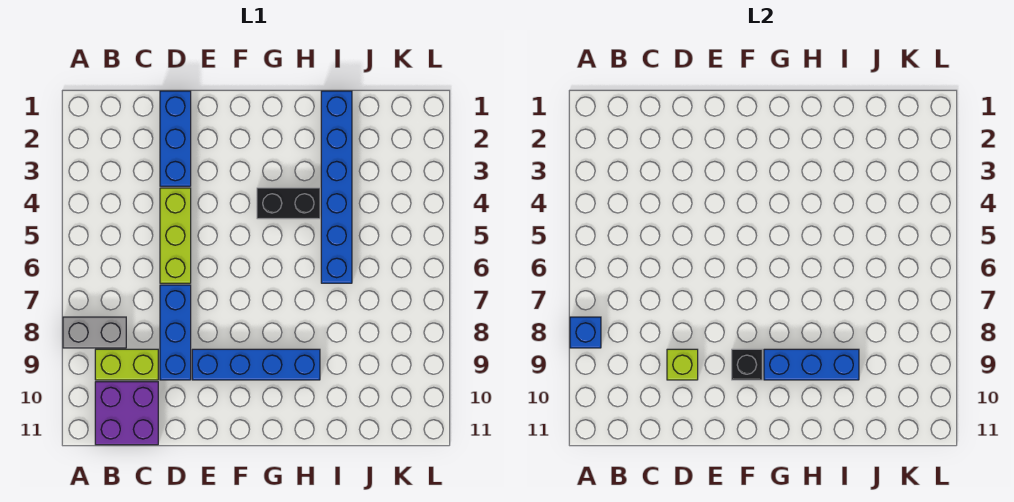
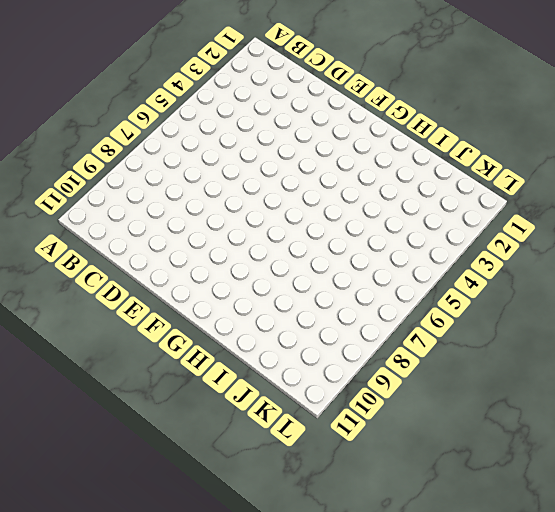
none -> grey 1x2 brick [63,317,126,348]
none -> lime 1x2 brick [95,349,158,380]
none -> purple 2x2 brick [95,382,158,445]

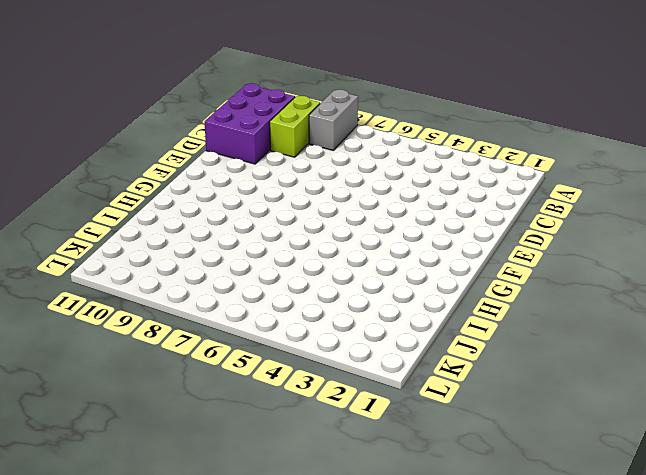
purple 2x3 brick [204,83,295,164] -> purple 2x2 brick [95,382,158,445]
none -> blue 1x3 brick [160,91,191,186]
none -> lime 1x3 brick [160,188,191,283]
none -> blue 1x3 brick [160,285,191,380]

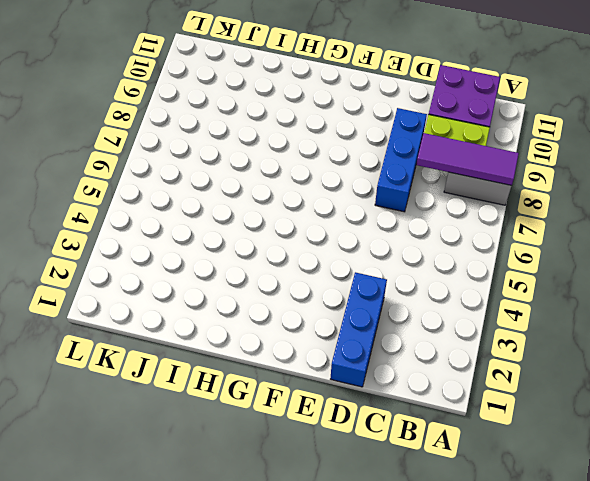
purple 1x3 tile [416,133,519,186] -> blue 1x1 brick [570,317,601,348]
none -> lime 1x3 brick [160,188,191,283]
none -> blue 1x4 brick [192,349,320,380]
none -> black 1x2 brick [257,188,320,219]

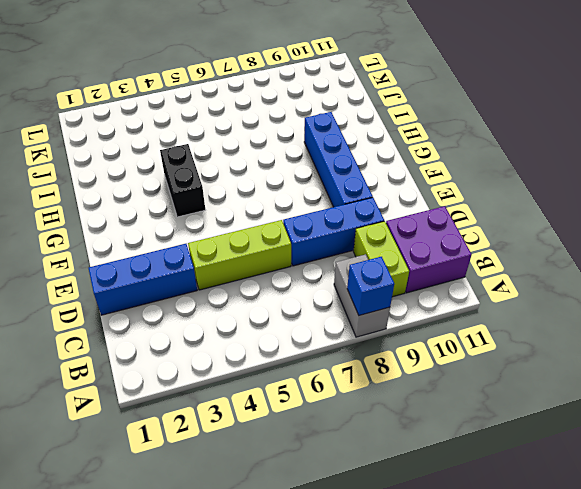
none -> blue 1x6 brick [321,91,352,283]
none -> lime 1x1 brick [667,349,698,380]
none -> black 1x1 brick [732,349,762,380]

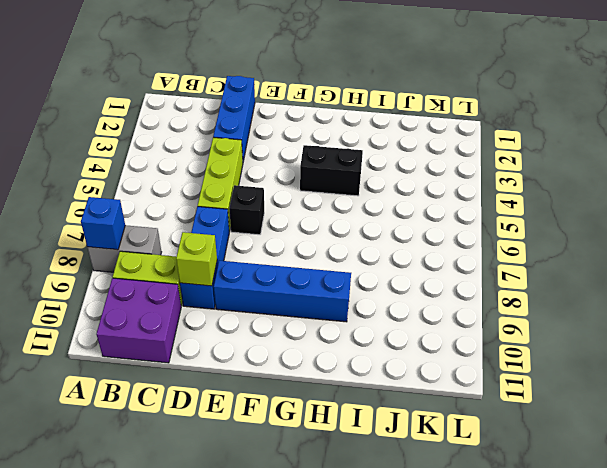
black 1x1 brick [229,185,264,235] -> black 1x1 brick moved to [732,349,762,380]
none -> blue 1x6 brick [321,91,352,283]
none -> blue 1x3 brick [764,349,859,380]

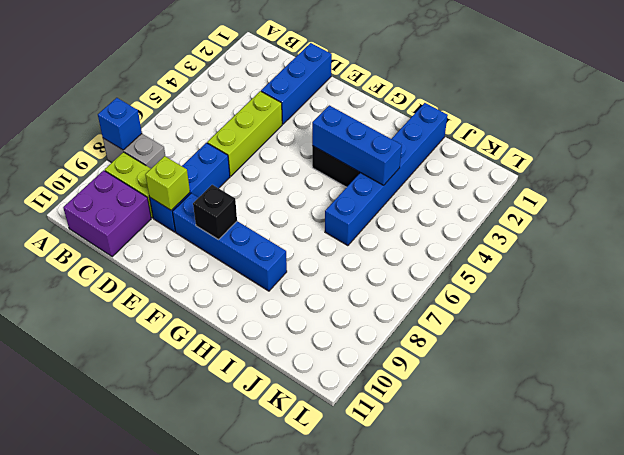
blue 1x3 brick [312,105,402,185] -> blue 1x3 brick moved to [764,349,859,380]

